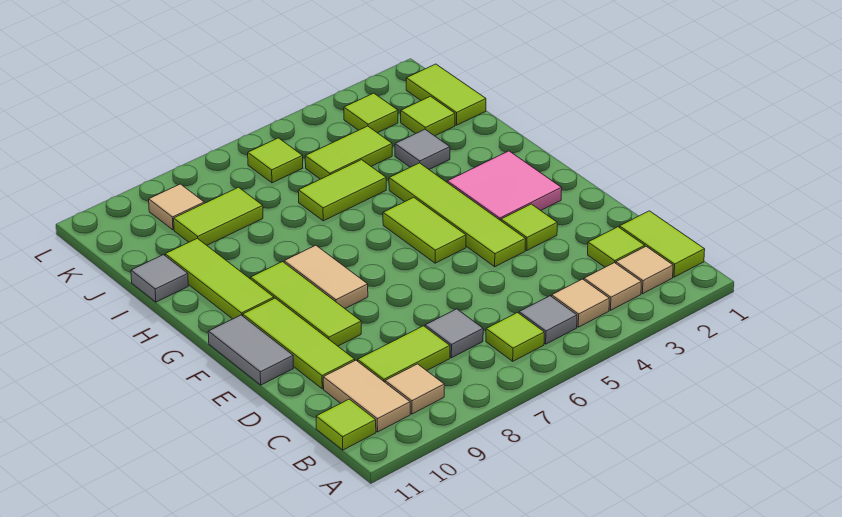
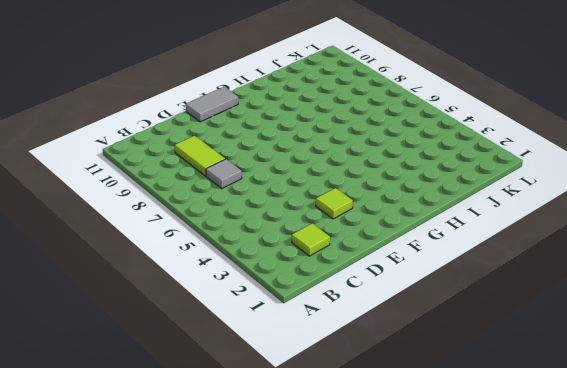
none -> lime 1x2 tile [619,211,705,277]
none -> tan 1x1 tile [616,247,673,294]
none -> tan 1x1 tile [584,263,641,310]
none -> tan 1x1 tile [552,279,609,327]

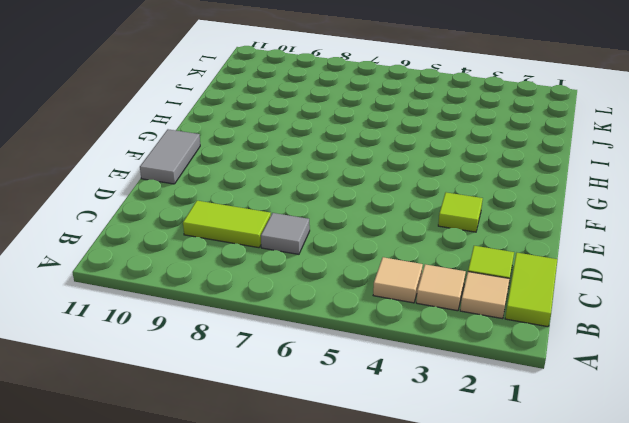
none -> grey 1x1 tile [519,296,577,344]
none -> lime 1x1 tile [486,313,544,361]
none -> tan 1x1 tile [385,364,444,414]
none -> tan 1x2 tile [323,360,410,432]

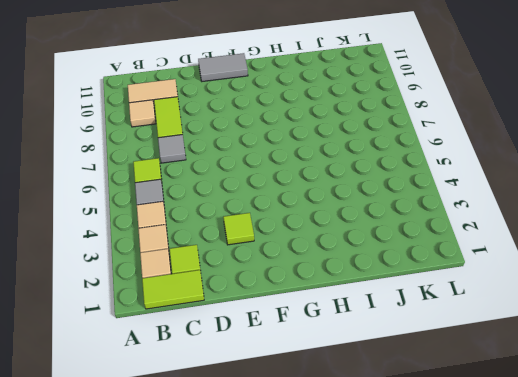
none -> lime 1x1 tile [316,399,376,450]
none -> lime 1x3 tile [243,298,355,389]
none -> lime 1x4 tile [389,163,526,267]
none -> lime 1x3 tile [251,262,361,346]

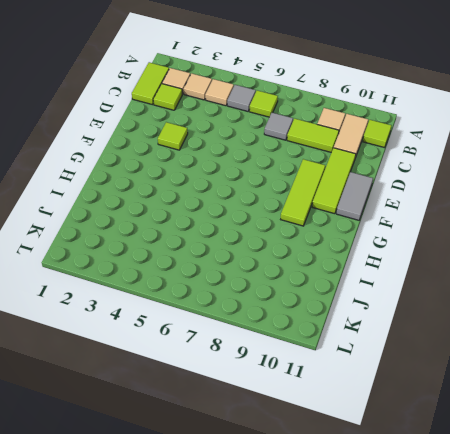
none -> lime 1x4 tile [389,163,526,267]
none -> pink 2x2 tile [447,151,562,221]
none -> lime 1x2 tile [383,197,466,263]
none -> tan 1x2 tile [284,245,368,308]

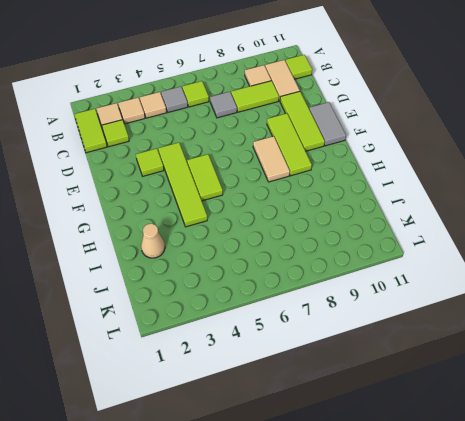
tan 1x1 cone [141,224,165,258] -> none
none -> pink 2x2 tile [447,151,562,221]
none -> lime 1x3 tile [165,238,274,319]
none -> grey 1x1 tile [395,129,450,169]
none -> lime 1x2 tile [298,160,386,221]

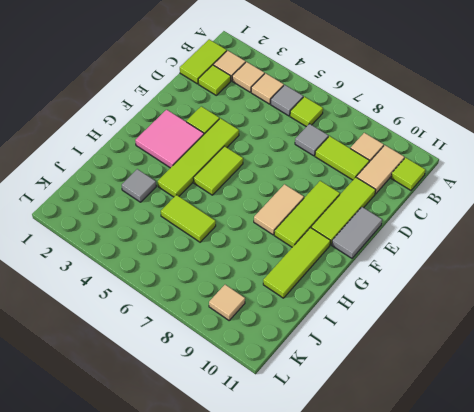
none -> grey 1x1 tile [131,255,188,302]
none -> lime 1x2 tile [406,64,486,125]
none -> lime 1x1 tile [401,96,455,136]
none -> lime 1x2 tile [305,126,392,179]

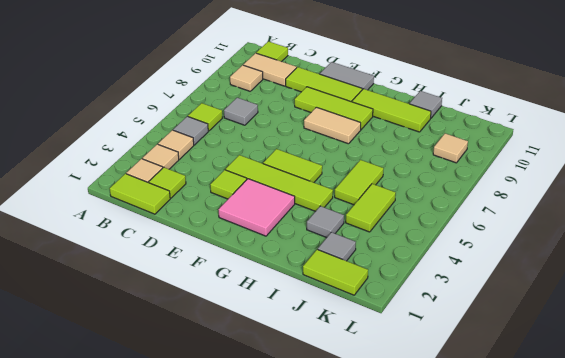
grey 1x1 tile [318,232,356,261] -> lime 1x1 tile [401,96,455,136]
none -> lime 1x2 tile [358,326,450,382]
none -> lime 1x2 tile [174,187,263,245]
none -> lime 1x1 tile [344,93,398,133]
none -> lime 1x1 tile [248,138,303,183]

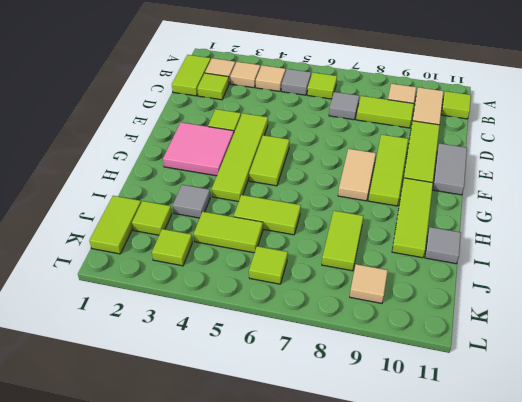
lime 1x2 tile [322,211,363,271] -> lime 1x2 tile turned to [174,187,263,245]

